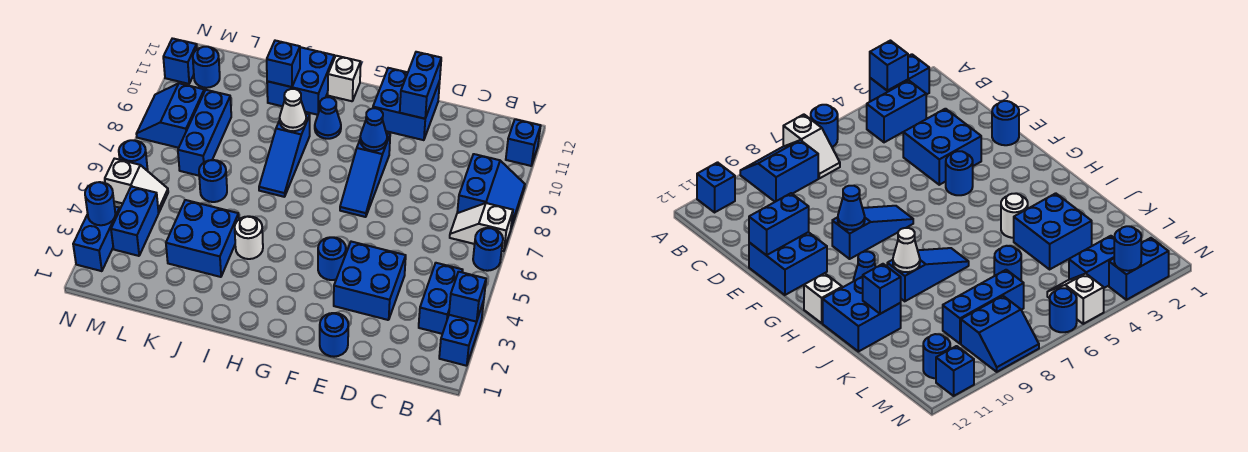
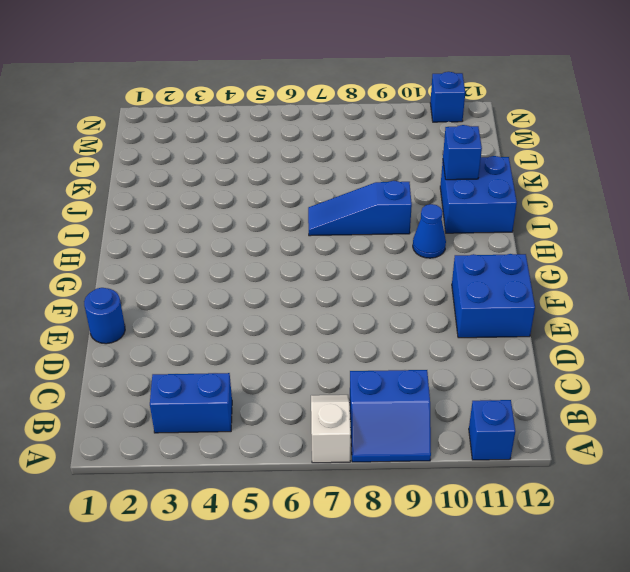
none -> blue 1x2 brick [439,301,484,366]
none -> blue 1x1 round brick [473,228,503,271]
none -> blue 2x2 brick [334,242,406,320]
none -> blue 1x1 round brick [318,237,346,280]

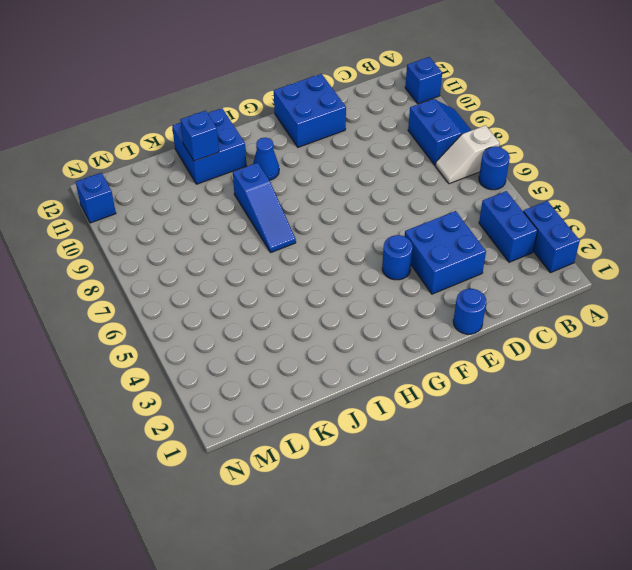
none -> blue 1x3 slope [340,133,390,217]
none -> white 1x1 brick [328,56,361,101]
none -> white 1x1 round brick [235,216,263,259]
none -> blue 2x2 brick [166,200,239,277]

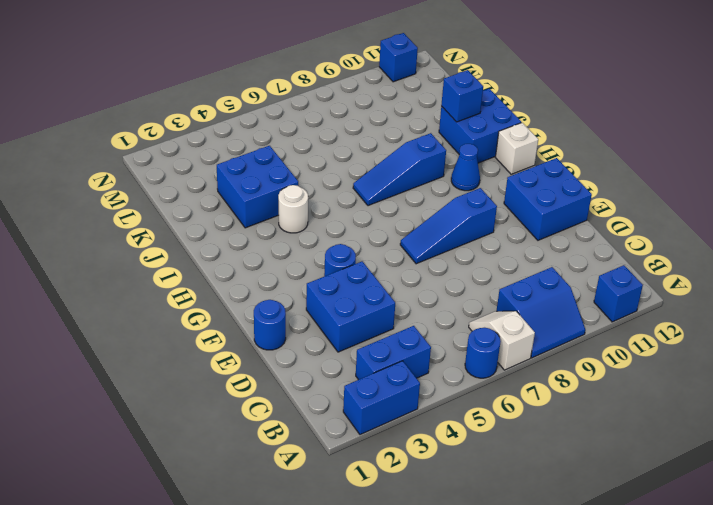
none -> blue 1x1 round brick [199,160,227,202]
none -> blue 1x3 brick [178,90,231,176]
none -> blue 1x2 brick [111,186,159,256]
none -> white 1x2 slope [105,159,168,212]

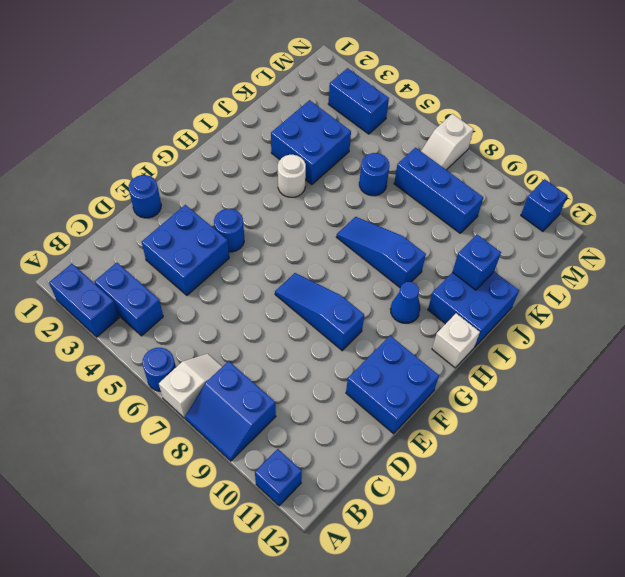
white 1x2 slope [421,114,473,170] -> white 1x2 slope moved to [105,159,168,212]
none -> blue 2x2 slope [137,83,204,148]
none -> blue 1x1 round brick [193,47,220,88]
none -> blue 1x2 brick [73,207,120,271]
none -> blue 1x1 round brick [119,140,148,171]

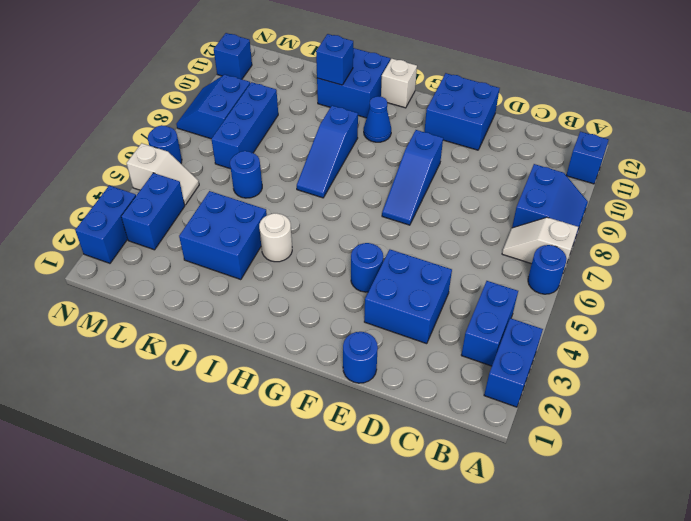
none -> blue 1x1 round brick [193,47,220,88]
none -> blue 1x1 brick [449,272,486,322]
none -> blue 1x2 brick [400,52,441,119]
none -> blue 1x1 cone [360,108,387,151]

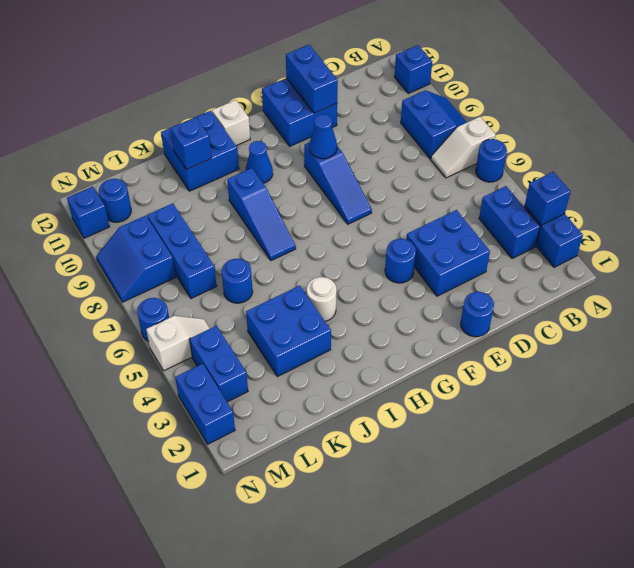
none -> white 1x1 cone [280,89,306,131]
none -> blue 1x1 round brick [85,182,115,225]

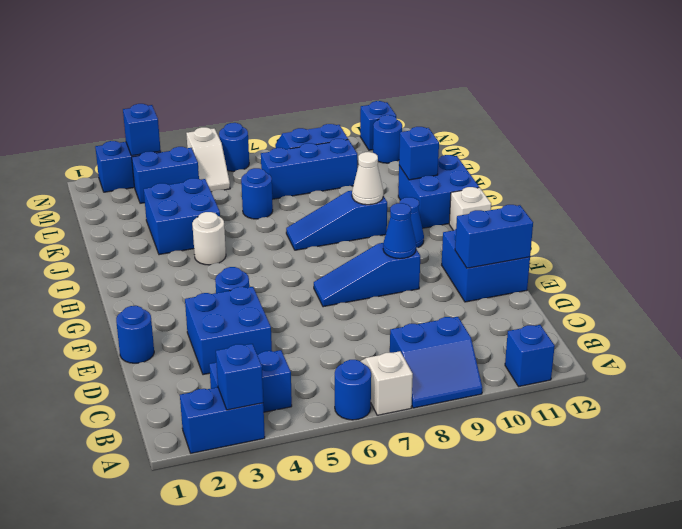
blue 1x1 brick [123,104,161,156] -> blue 1x1 round brick [85,182,115,225]

